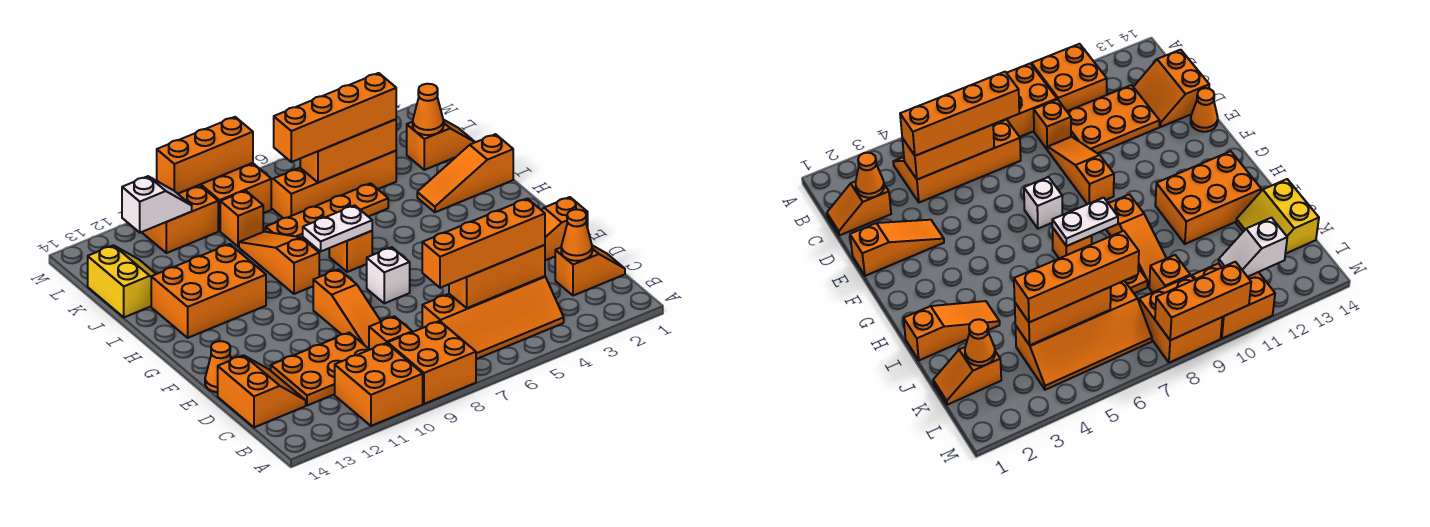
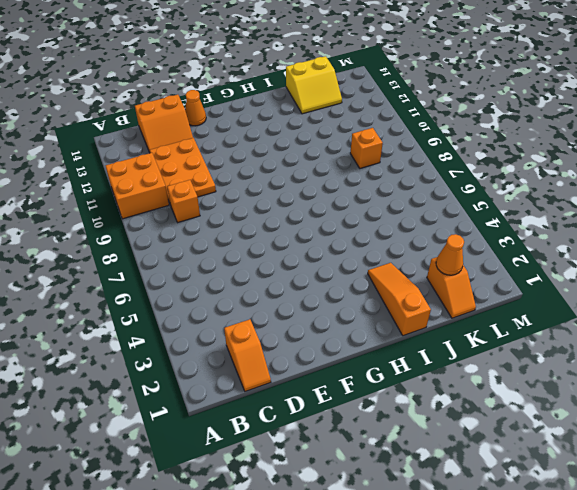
none -> orange 2x2 brick [388,321,476,404]
none -> orange 2x4 slope [422,276,564,359]
none -> orange 1x3 slope [313,269,381,349]
none -> orange 1x3 slope [542,197,588,260]

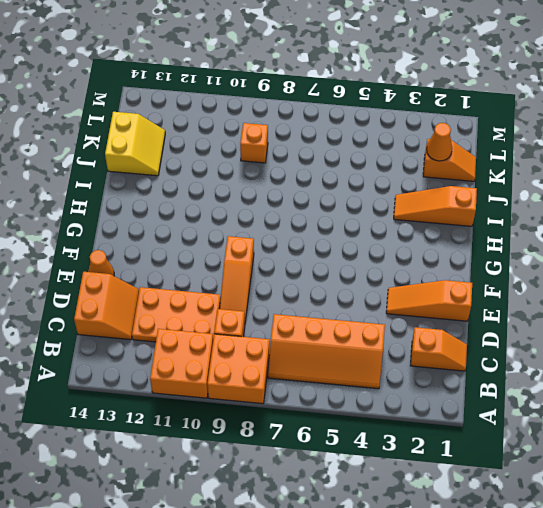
none -> white 1x1 brick [366,247,410,303]
none -> orange 1x1 brick [329,231,372,272]
none -> orange 1x3 slope [239,232,319,294]
none -> orange 2x3 brick [151,244,266,338]

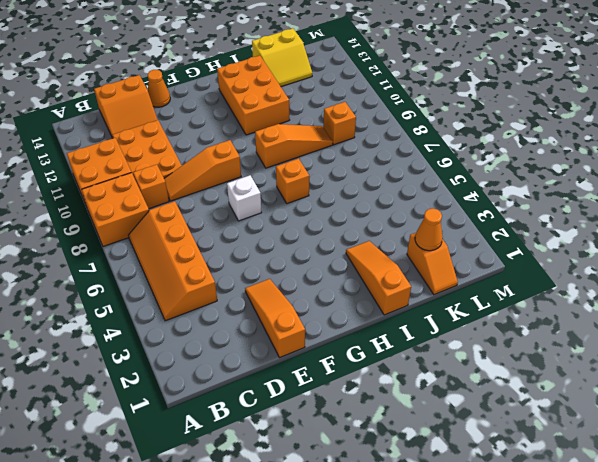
none -> orange 1x2 slope [555,245,625,296]
none -> orange 1x4 plate [266,183,388,242]
none -> orange 2x4 slope [271,151,396,218]
none -> orange 2x2 brick [200,163,271,231]

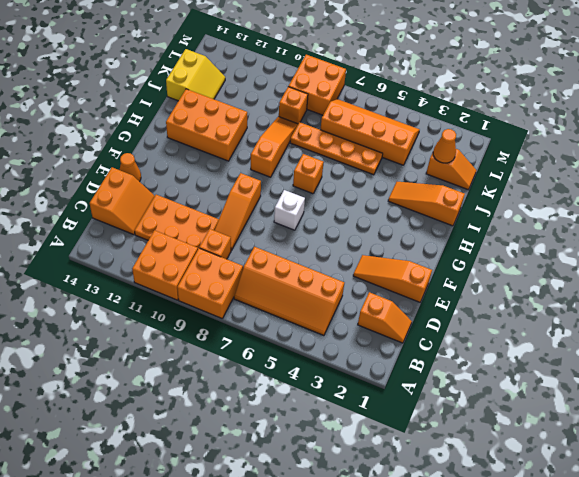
none -> orange 2x2 brick [142,185,218,253]
none -> orange 1x1 cone [561,209,592,261]
none -> orange 1x3 brick [449,245,545,308]
none -> white 1x2 plate [303,205,372,251]

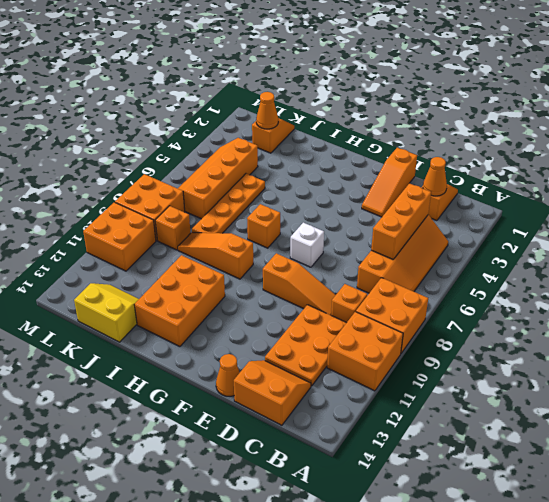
none -> orange 1x3 slope [417,134,513,212]
none -> white 1x2 plate [303,205,372,251]
none -> orange 1x3 brick [300,119,396,183]
none -> white 1x2 slope [122,176,192,233]

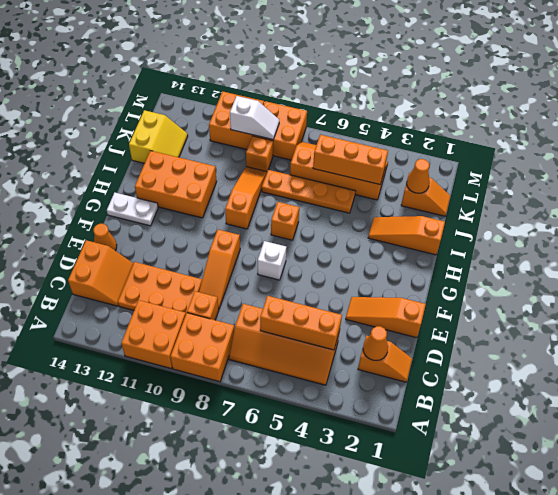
white 1x2 plate [107,193,158,226] -> white 1x2 plate moved to [303,205,372,251]
white 1x2 slope [230,96,279,139] -> white 1x2 slope moved to [122,176,192,233]
none -> orange 1x3 brick [157,117,253,194]
none -> orange 1x4 brick [422,199,545,288]
none -> orange 1x4 brick [274,73,396,162]

